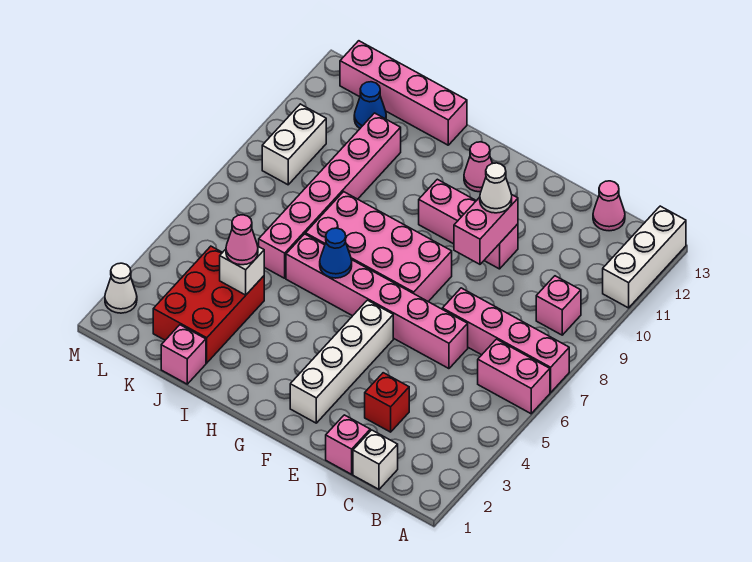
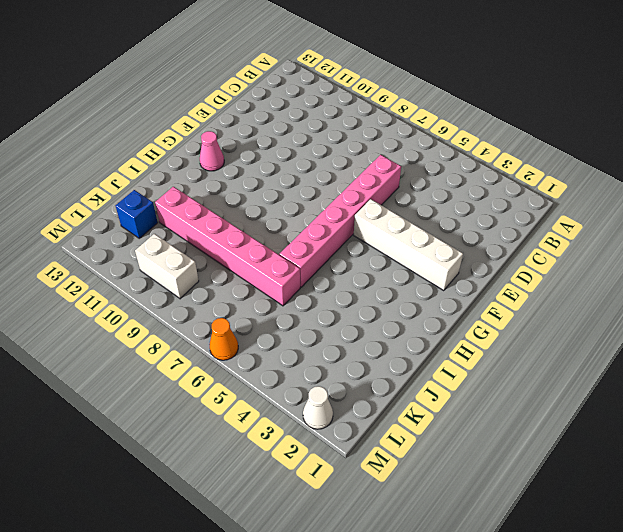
blue 1x1 brick [116,190,158,238] -> blue 1x1 cone [354,82,386,128]
orange 1x1 cone [210,318,238,360] -> none
none -> pink 1x2 brick [478,339,550,414]
none -> pink 1x4 brick [442,288,569,392]
none -> white 1x3 brick [603,206,686,308]

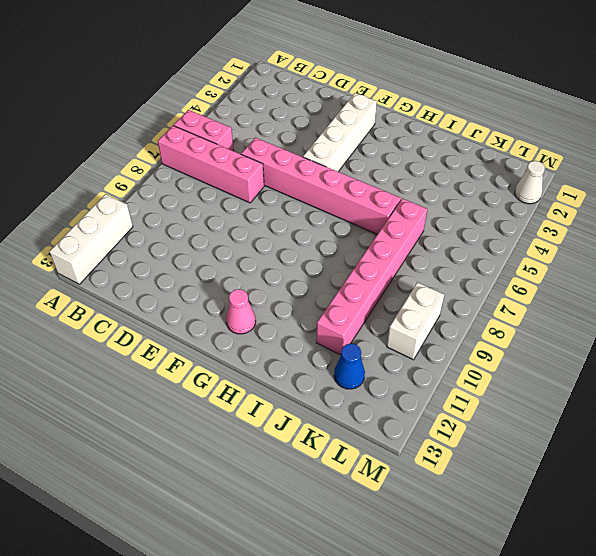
none -> pink 1x1 brick [536,276,581,335]
none -> white 1x1 brick [353,430,398,489]
none -> pink 1x1 cone [593,181,625,231]

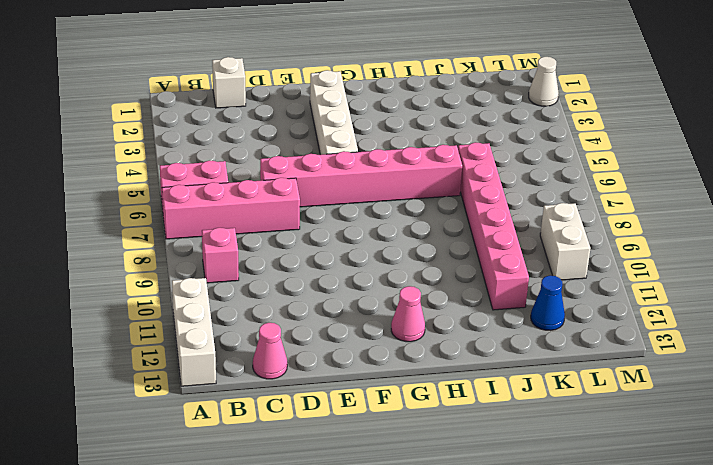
none -> pink 1x1 brick [326,415,370,474]
none -> red 1x1 brick [365,373,409,432]
none -> pink 1x3 brick [419,179,518,269]

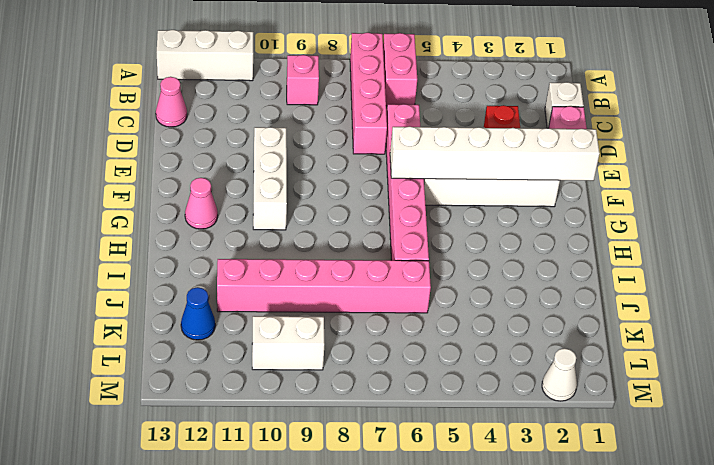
white 1x3 brick [253,127,287,230] -> pink 1x3 brick [419,179,518,269]
white 1x6 brick [390,126,600,181] -> none
none -> pink 2x4 brick [305,192,452,302]
none -> pink 1x4 brick [340,41,467,145]
none -> pink 1x1 brick [161,325,206,384]

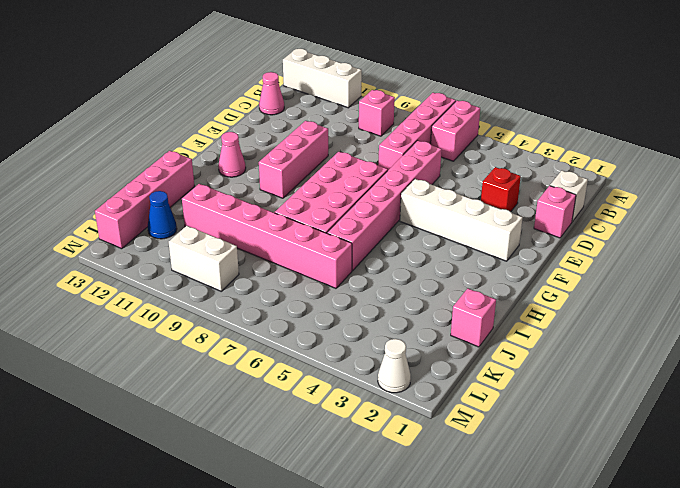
none -> red 2x3 brick [153,246,264,363]
none -> pink 1x2 brick [454,195,518,264]
none -> blue 1x1 cone [320,228,352,278]

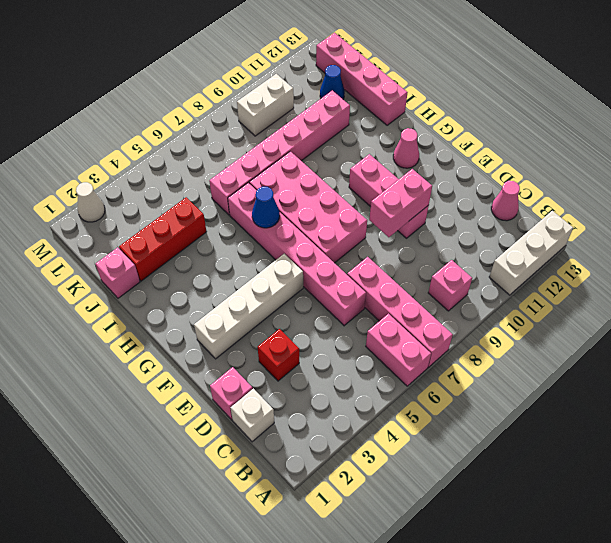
red 1x3 brick [119,197,207,281] -> red 2x3 brick [153,246,264,363]
none -> white 1x1 brick [220,246,264,295]
none -> white 1x1 cone [480,163,512,213]
none -> pink 1x1 cone [226,215,258,265]

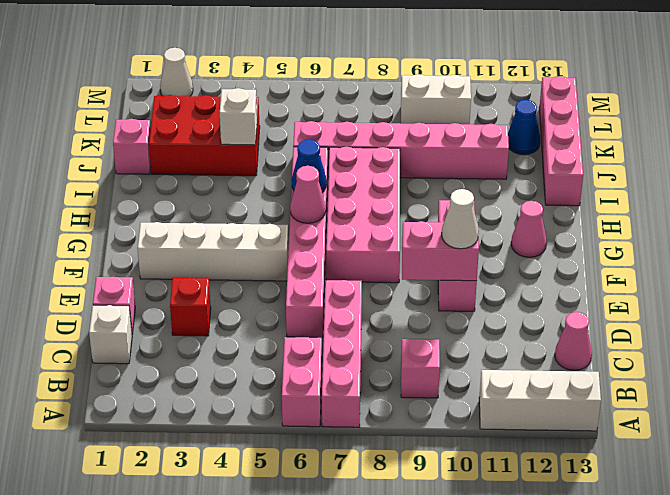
pink 1x1 cone [290,166,326,223] -> pink 1x1 cone moved to [226,215,258,265]

